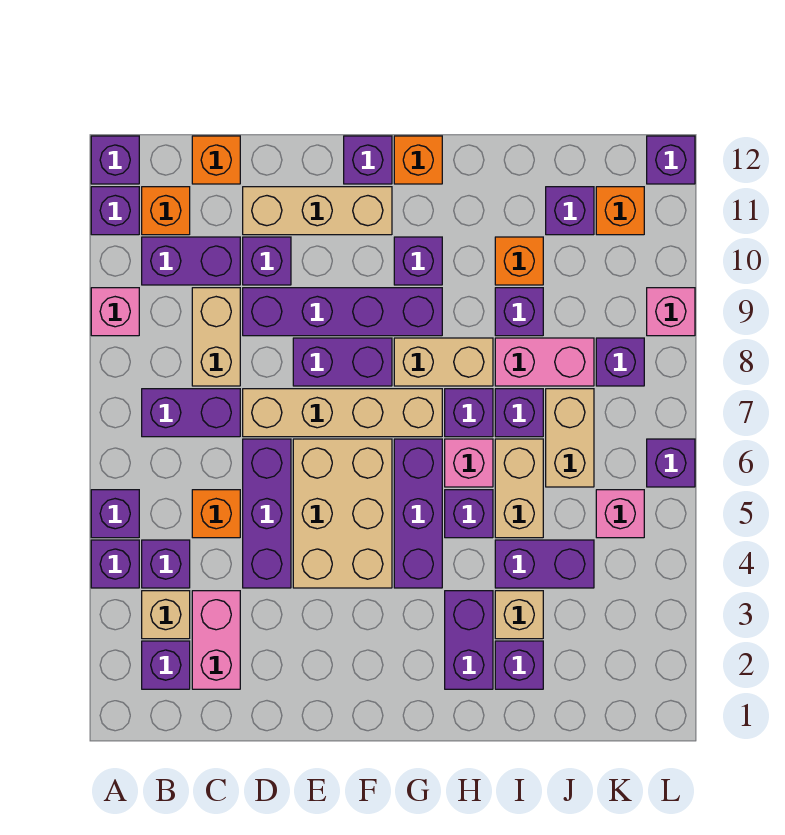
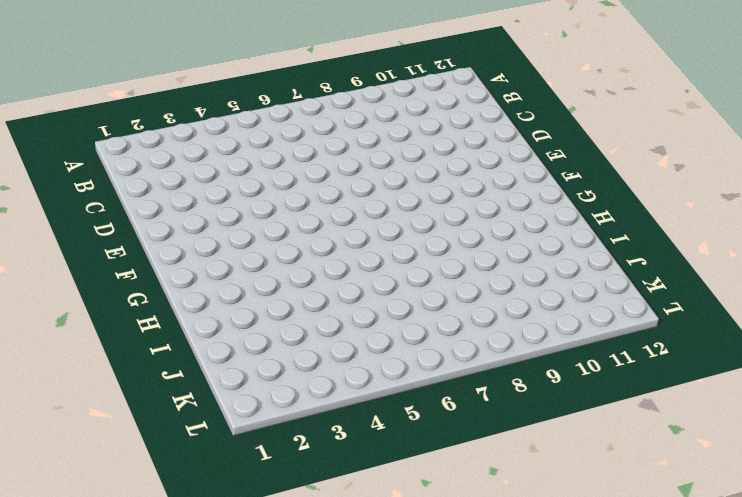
none -> purple 1x1 brick [91,540,139,588]
none -> purple 1x1 brick [91,490,139,538]
none -> pink 1x1 brick [91,288,139,336]
none -> purple 1x1 brick [91,187,139,235]

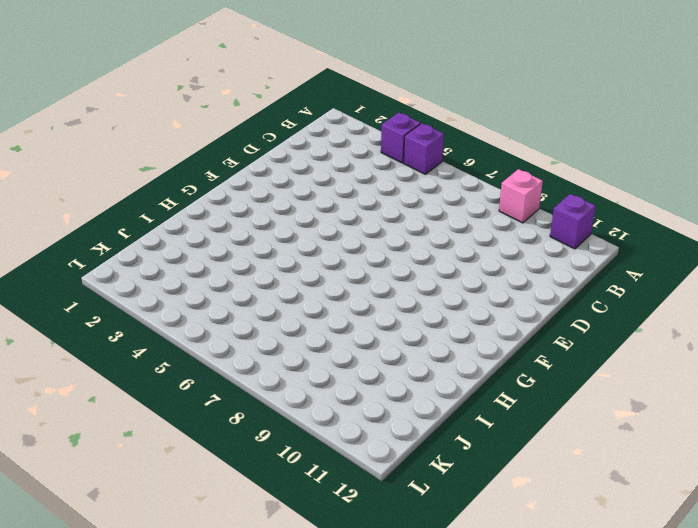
none -> purple 1x1 brick [91,136,139,184]
none -> purple 1x1 brick [142,641,190,689]
none -> tan 1x1 brick [142,591,190,639]
none -> purple 1x1 brick [142,540,190,588]

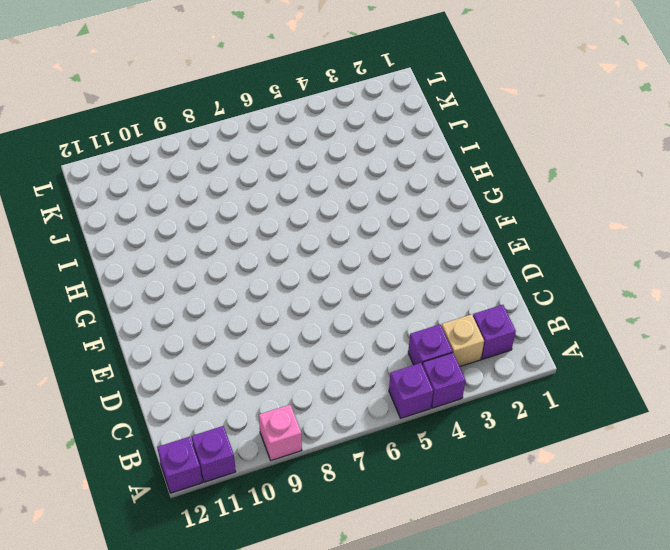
none -> purple 1x2 brick [142,389,240,437]
none -> purple 1x2 brick [142,237,240,285]
none -> orange 1x1 brick [142,187,190,235]
none -> pink 1x2 brick [192,591,240,689]

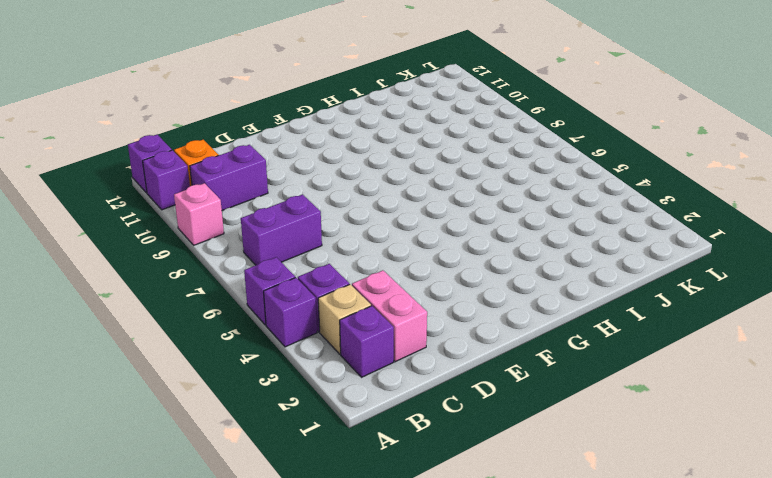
none -> orange 1x1 brick [192,490,240,538]
none -> tan 1x2 brick [192,288,240,386]
none -> orange 1x1 brick [192,136,240,184]
none -> purple 1x3 brick [243,439,291,588]

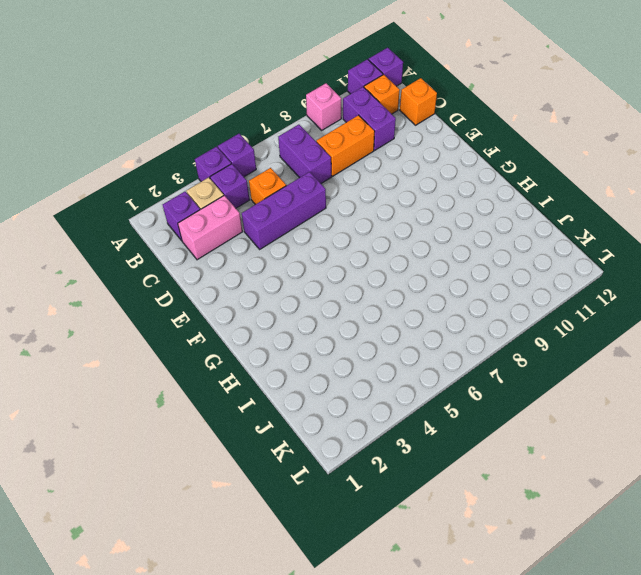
orange 1x2 brick [316,115,375,176] -> tan 1x2 brick [192,288,240,386]
none -> tan 1x4 brick [243,389,442,437]
none -> purple 1x4 brick [243,288,442,336]
none -> purple 1x1 brick [243,237,291,285]
none -> tan 1x3 brick [243,187,392,235]

